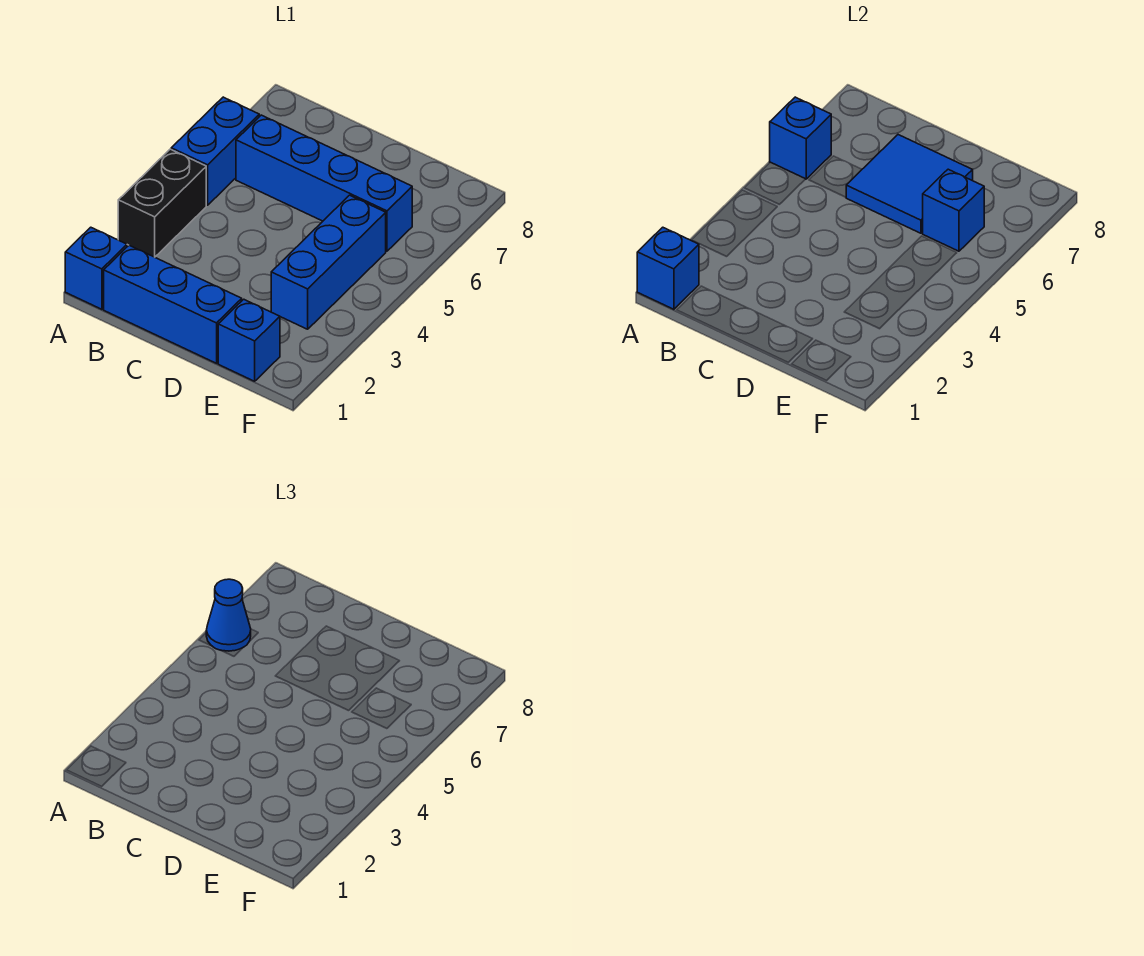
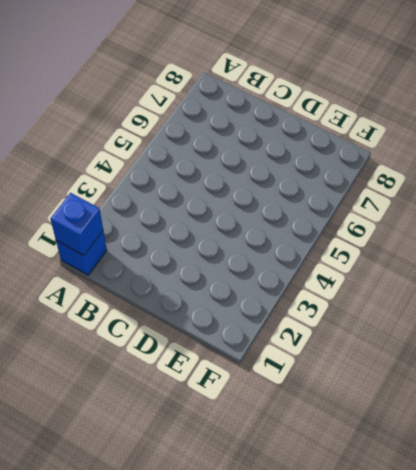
none -> black 1x2 brick [118,149,206,257]
none -> blue 1x2 brick [171,97,259,205]
none -> blue 1x3 brick [104,245,242,363]

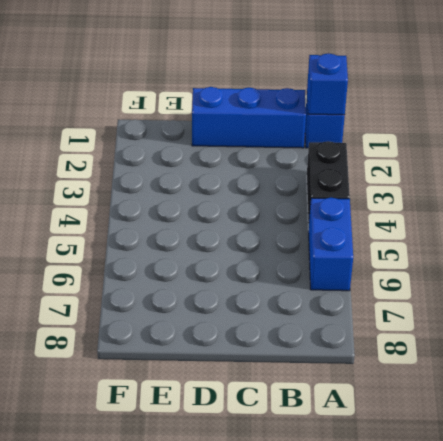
none -> blue 1x4 brick [236,115,412,251]
none -> blue 1x1 brick [218,299,280,381]
none -> blue 1x3 brick [271,195,386,329]

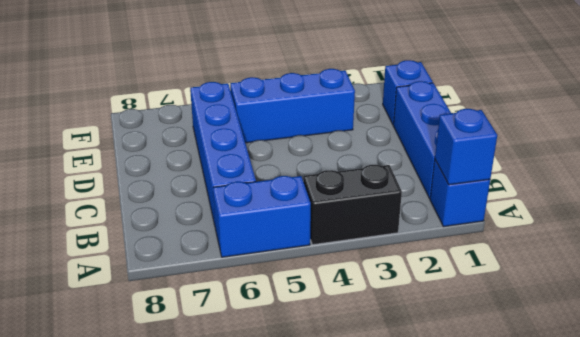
none -> blue 1x1 brick [770,97,831,179]
none -> blue 2x2 tile [846,135,973,233]
none -> blue 1x1 brick [922,169,984,251]

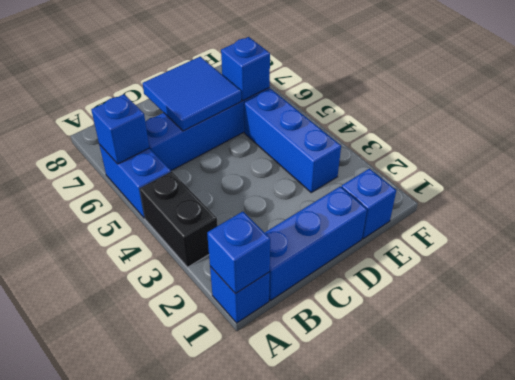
none -> blue 1x1 cone [206,579,251,651]

